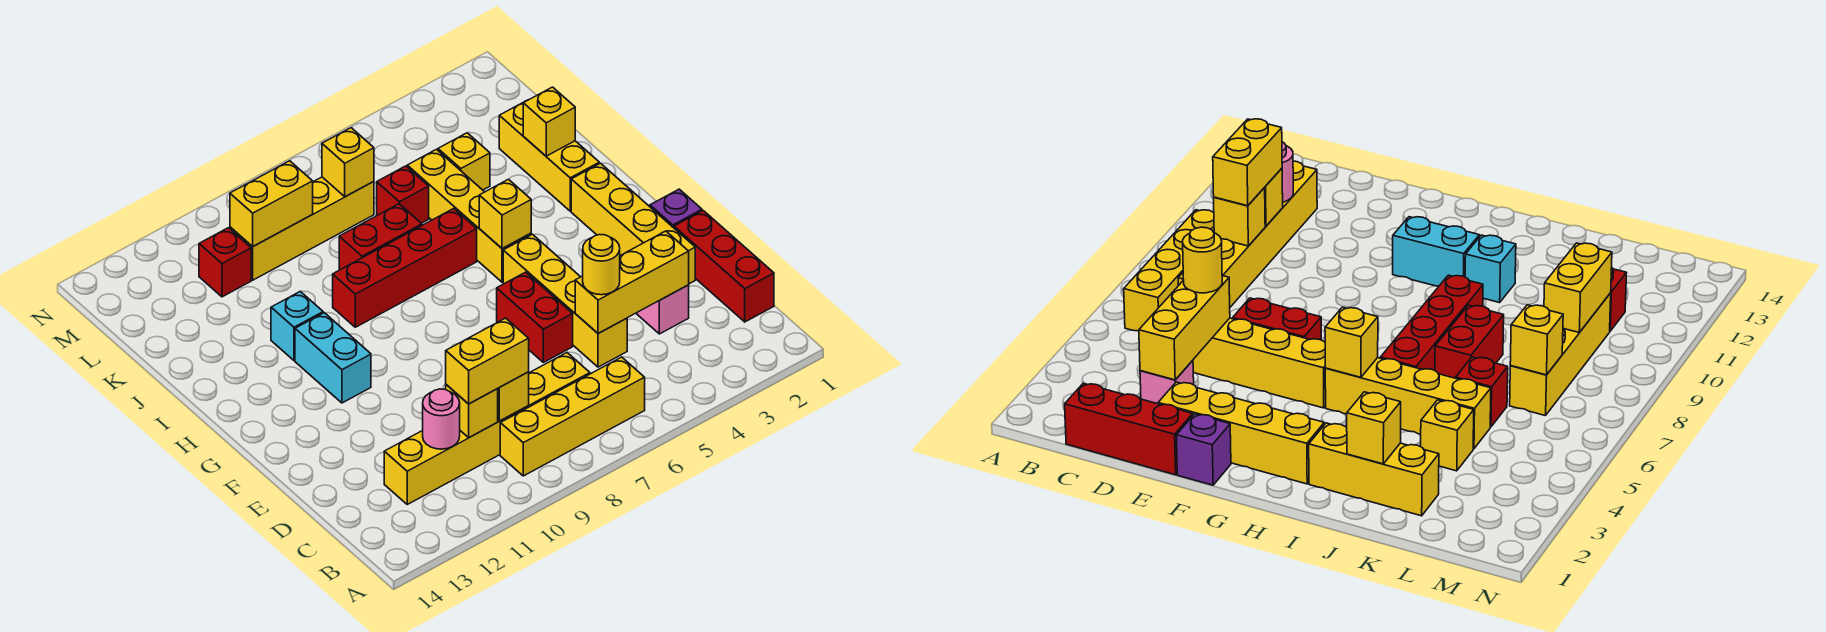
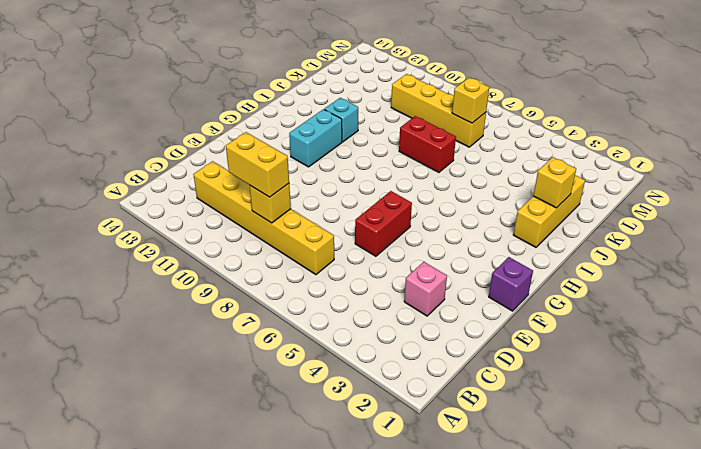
none -> yellow 1x4 brick [500,357,645,476]
none -> red 1x3 brick [674,211,774,322]
none -> yellow 1x4 brick [503,234,627,367]

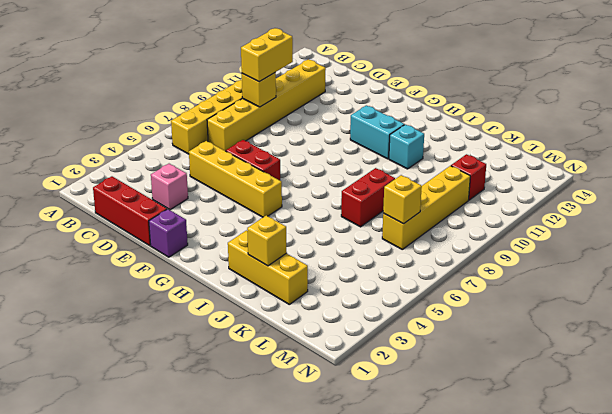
none -> yellow 1x4 brick [571,163,695,284]
none -> yellow 1x4 brick [407,149,531,282]
none -> red 1x4 brick [333,209,477,327]

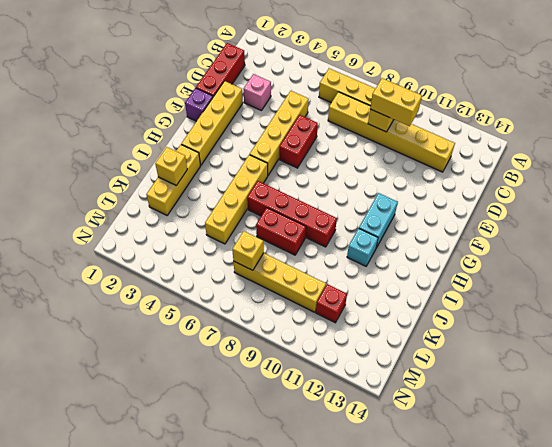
none -> yellow 1x1 brick [438,133,490,190]
none -> red 1x1 brick [377,166,429,223]
none -> yellow 1x1 brick [446,385,498,437]

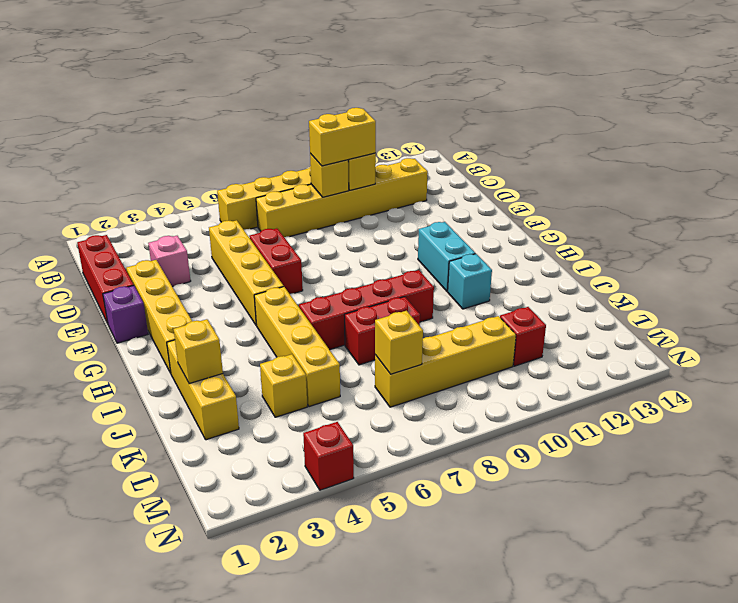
red 1x1 brick [303,422,354,490] -> red 1x1 brick moved to [377,166,429,223]
none -> pink 1x1 round brick [423,389,460,449]
none -> yellow 1x3 brick [575,231,689,334]
none -> yellow 1x1 brick [479,179,531,249]

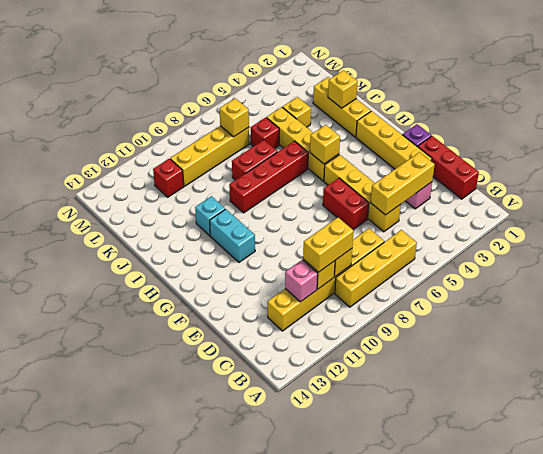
pink 1x1 brick [285,260,318,302] -> pink 1x1 round brick [423,389,460,449]
none -> yellow 1x2 brick [230,161,313,247]
none -> yellow 1x1 round brick [583,234,620,295]

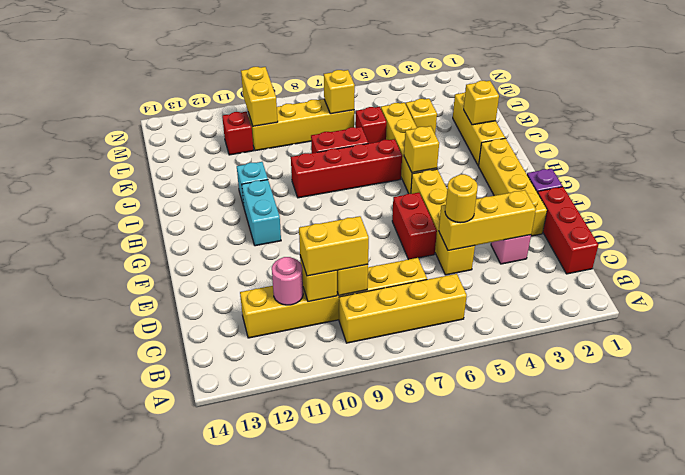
yellow 1x2 brick [241,67,278,126] -> yellow 1x2 brick turned to [230,161,313,247]

